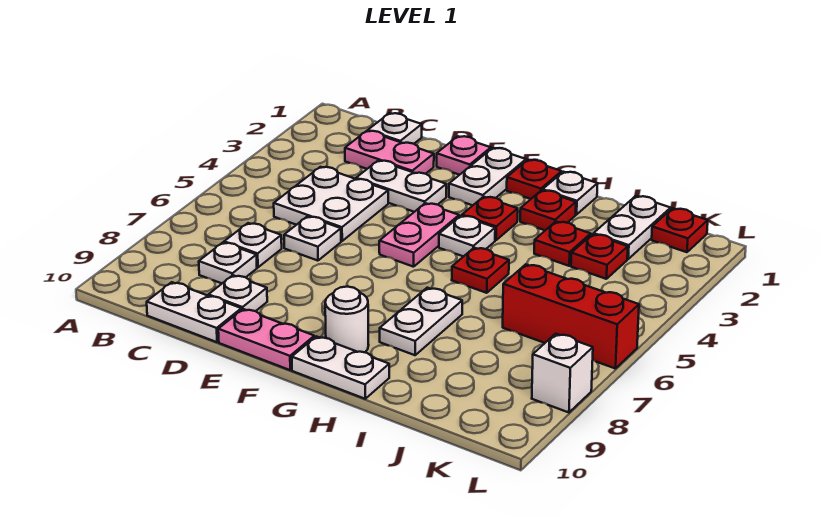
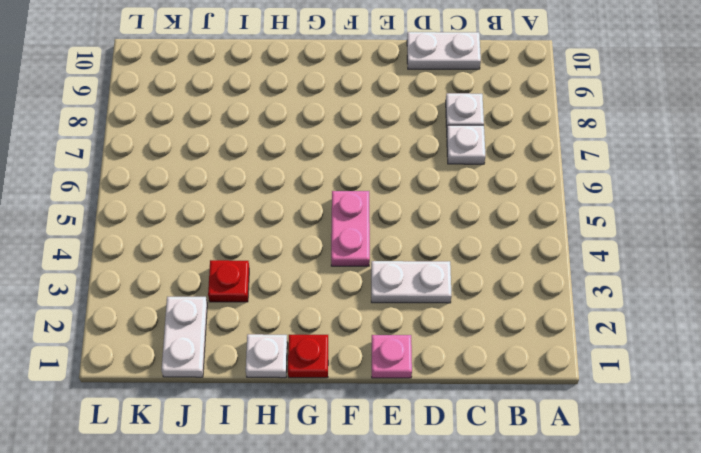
none -> white 1x1 plate [368,113,422,144]
none -> pink 1x2 plate [345,131,434,174]
none -> white 2x2 plate [274,167,388,241]

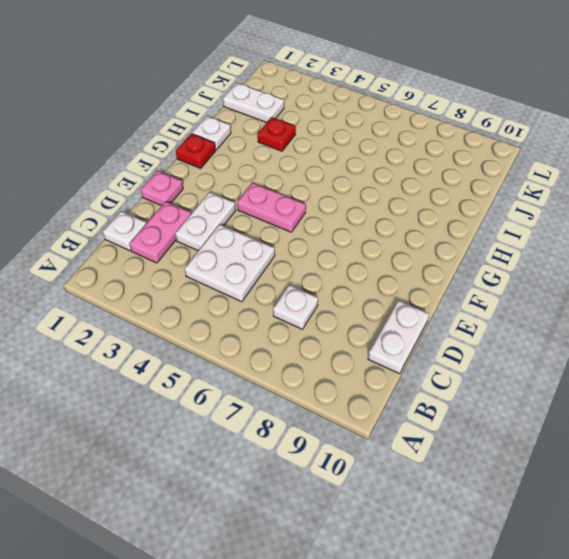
none -> white 1x1 plate [199,242,257,283]
none -> white 1x1 plate [284,216,341,261]
none -> white 1x1 plate [208,275,267,311]

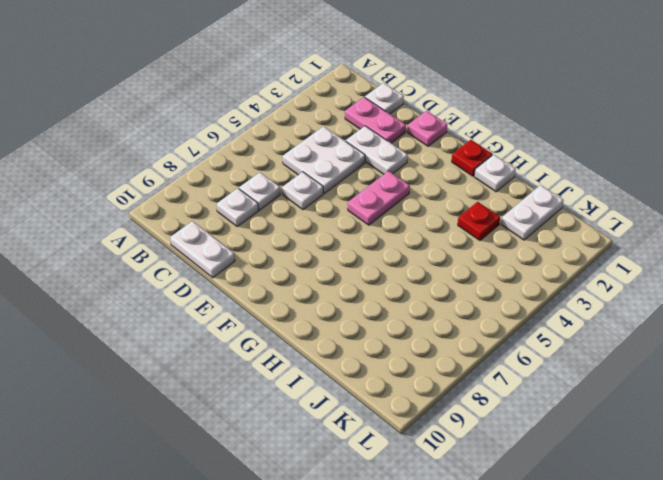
none -> white 1x1 plate [208,275,267,311]
none -> pink 1x2 plate [218,309,314,370]
none -> white 1x2 plate [449,148,526,206]

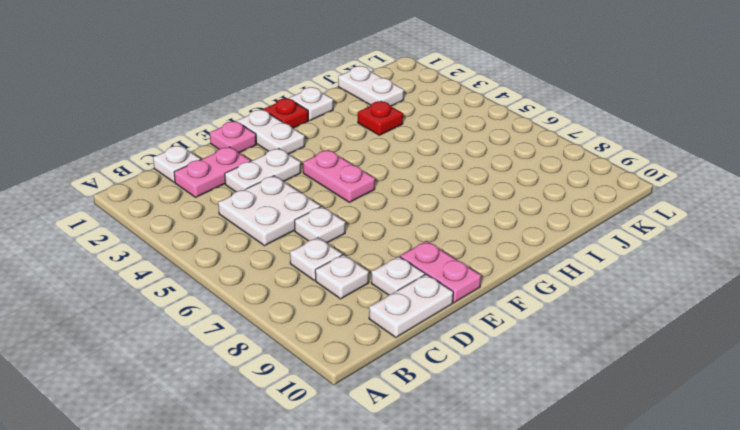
pink 1x2 plate [400,241,481,303] -> pink 1x2 plate turned to [218,309,314,370]
none -> red 1x1 plate [462,197,518,240]
none -> white 1x1 plate [439,216,495,257]
none -> white 1x1 round brick [325,287,369,352]

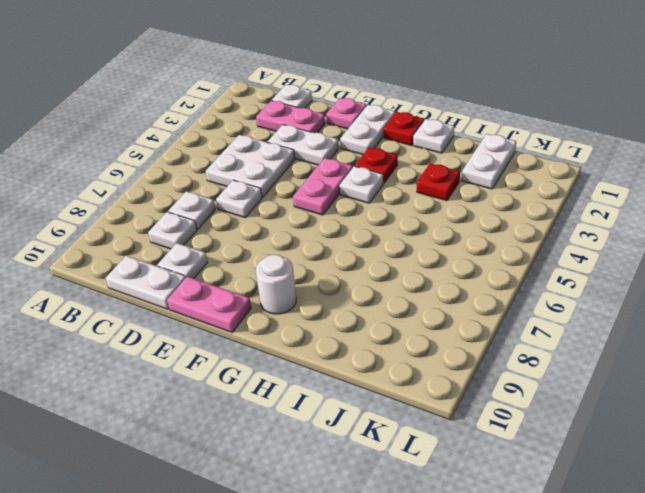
none -> white 1x2 plate [292,336,389,399]
none -> red 1x1 plate [520,190,576,230]
none -> red 1x1 plate [452,248,509,293]

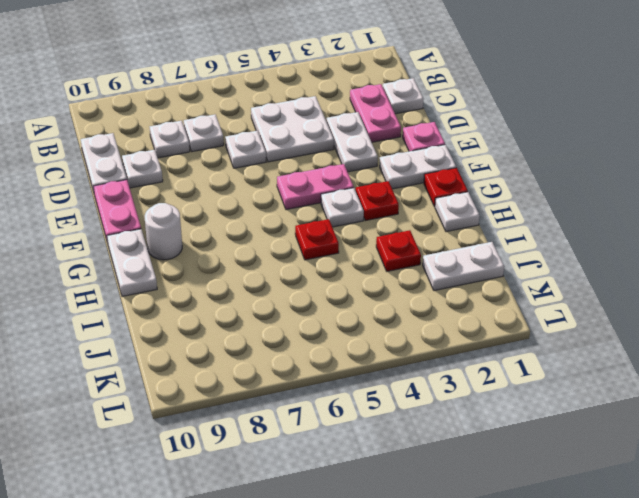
none -> red 1x1 plate [520,190,576,230]
none -> white 1x2 plate [380,288,462,355]
none -> red 1x1 plate [571,234,628,279]

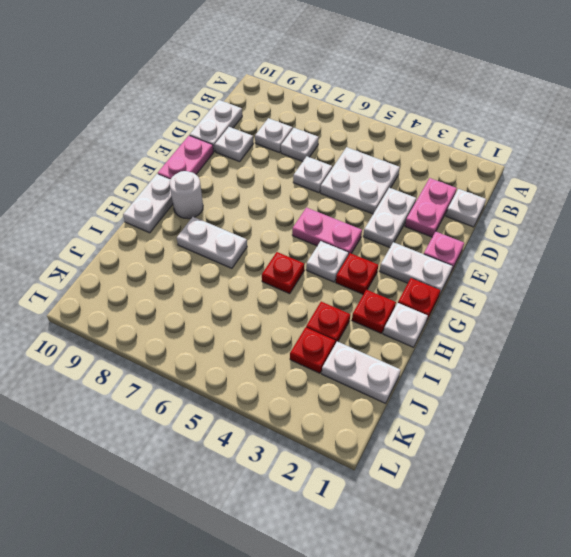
none -> red 1x3 brick [503,264,639,369]
none -> red 1x1 plate [652,208,708,252]
none -> white 1x1 brick [532,334,593,413]

